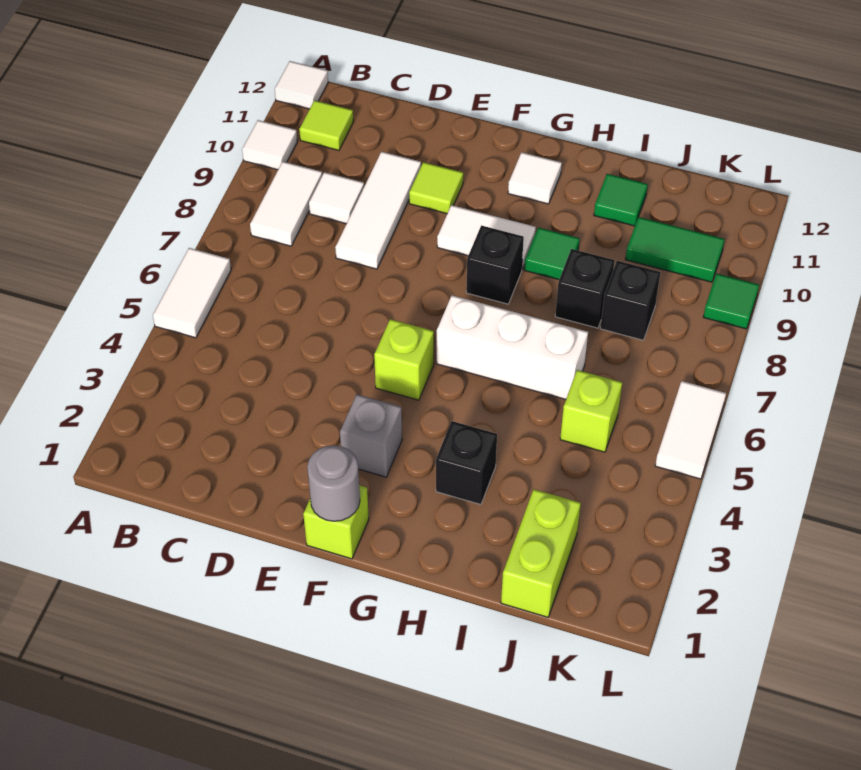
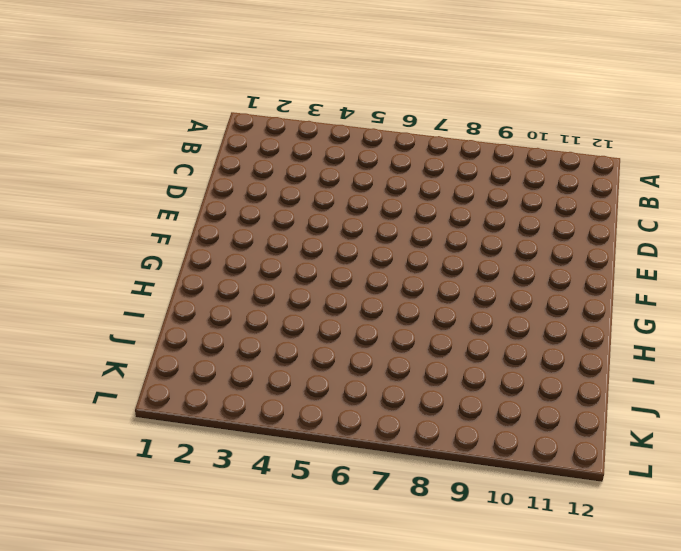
none -> white 1x2 tile [153,248,231,338]
none -> white 1x1 tile [242,120,298,170]
none -> white 1x1 tile [275,61,328,109]

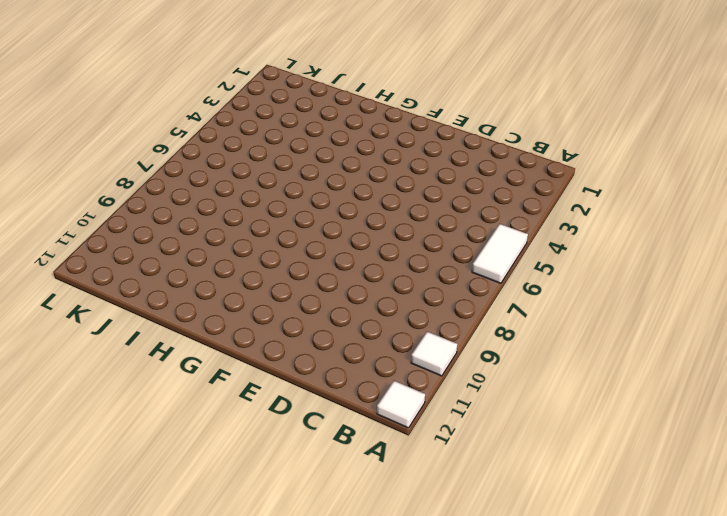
none -> white 1x2 tile [250,162,322,246]
none -> lime 1x1 tile [299,100,354,150]
none -> white 1x1 tile [309,172,364,224]

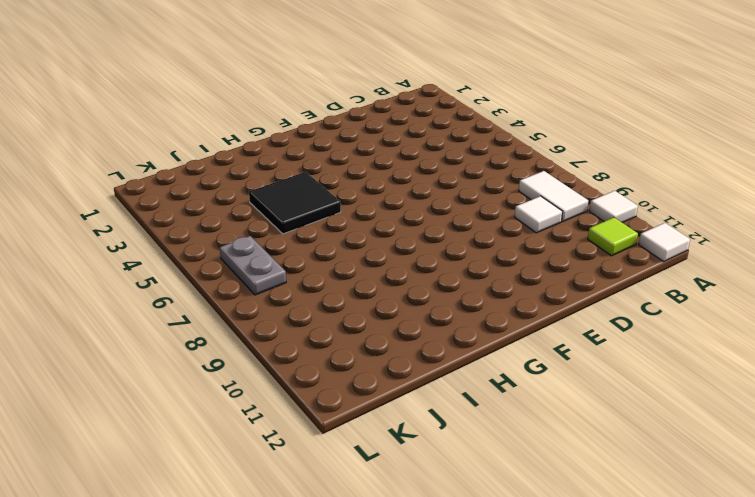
black 2x2 tile [249,172,341,234] -> none
grey 1x2 plate [220,236,286,295] -> none
none -> white 1x2 tile [153,248,231,338]
none -> white 1x3 tile [335,152,421,269]
none -> lime 1x1 tile [409,162,463,214]

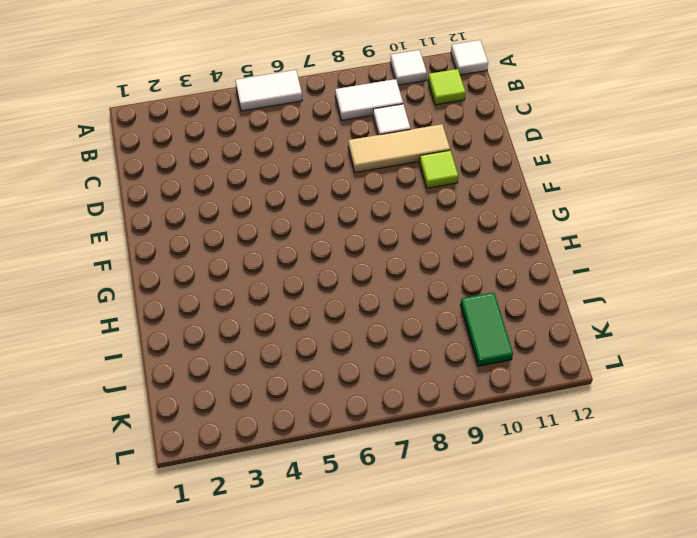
tan 1x3 tile [348,124,450,173] -> white 1x3 tile [335,152,421,269]
none -> lime 1x1 brick [303,485,369,559]
none -> grey 1x1 brick [340,395,402,477]
none -> lime 1x1 brick [374,319,434,400]

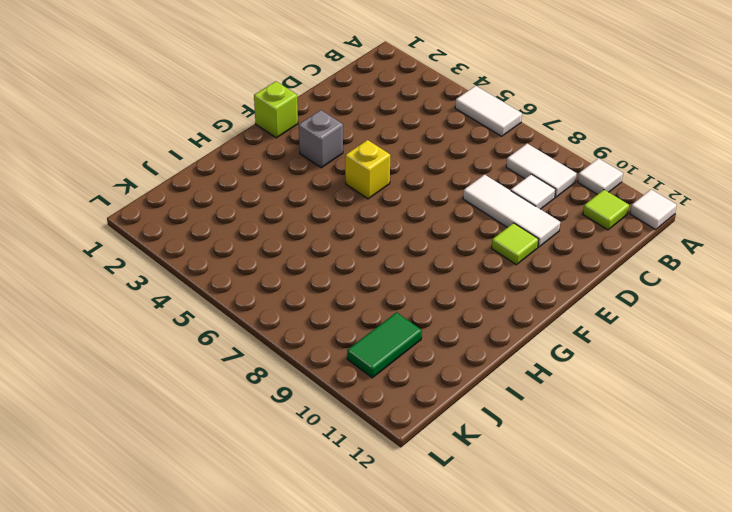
yellow 1x1 brick [345,140,390,199] -> lime 1x1 brick [374,319,434,400]
none -> white 1x2 tile [437,205,536,269]
none -> white 1x3 brick [437,295,588,399]
none -> black 1x1 brick [466,225,524,304]

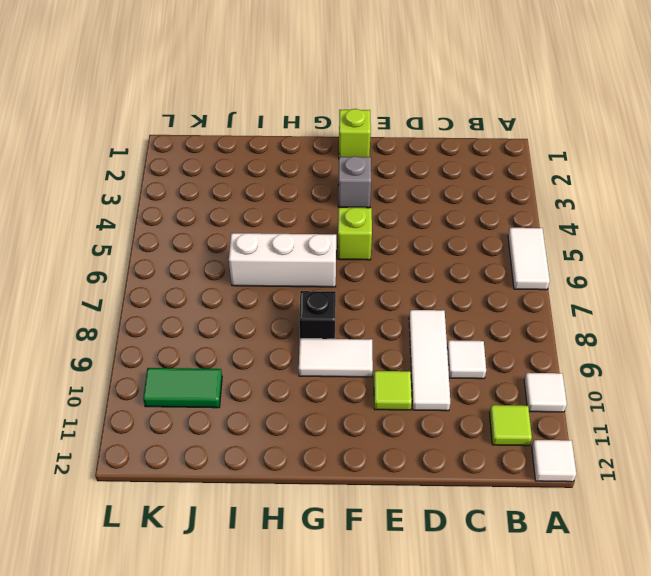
none -> white 1x2 tile [250,162,322,246]
none -> white 1x1 tile [508,152,562,204]
none -> black 1x1 brick [436,421,497,504]

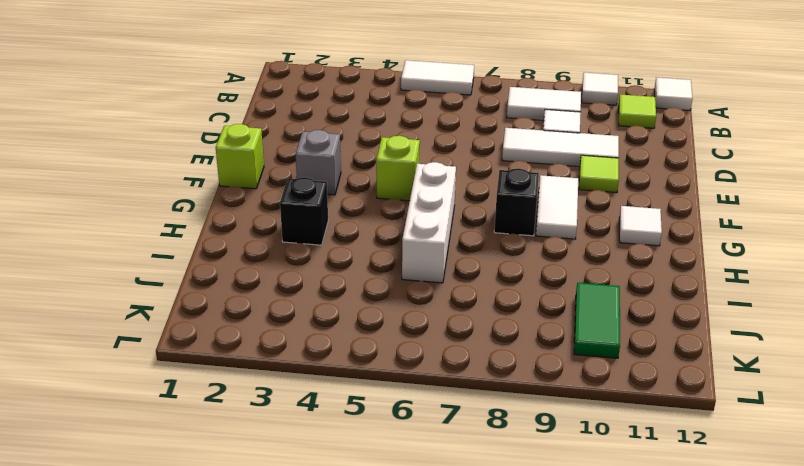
none -> green 1x1 tile [524,227,580,280]
none -> black 1x1 brick [555,249,615,328]
none -> green 1x1 tile [594,174,648,226]

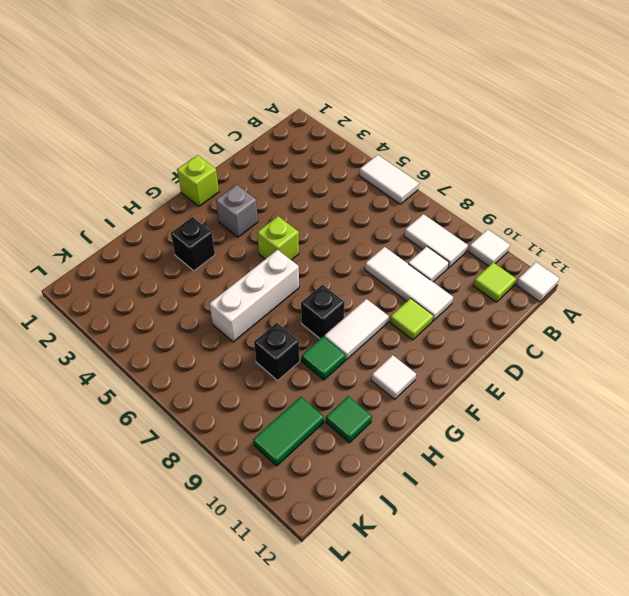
none -> lime 1x2 brick [501,489,581,617]
none -> lime 1x1 brick [560,370,622,452]
none -> black 1x1 brick [600,261,661,340]

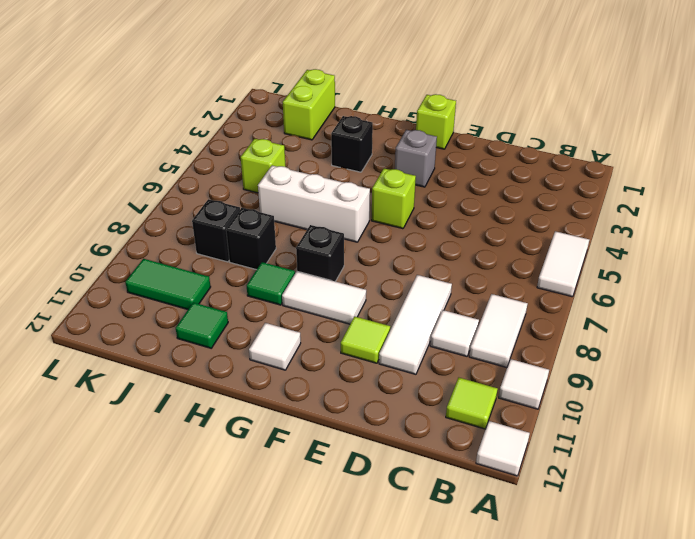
none -> white 1x2 tile [655,381,726,479]
none -> green 1x1 tile [703,273,759,329]
none -> grey 1x1 round brick [307,445,360,521]

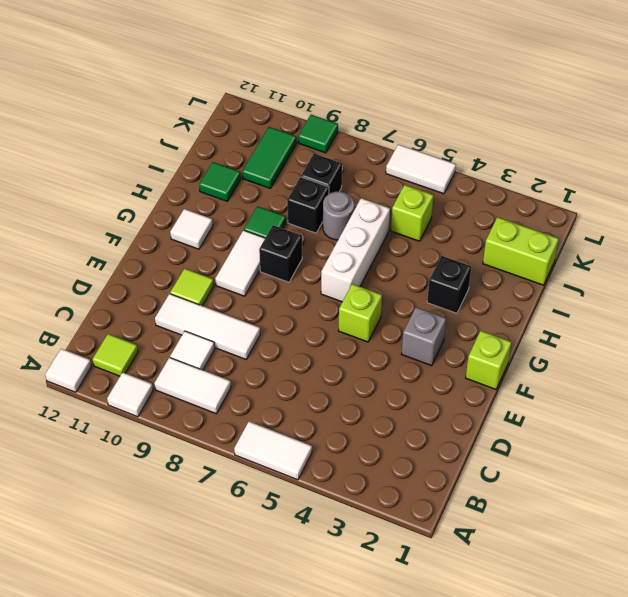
grey 1x1 round brick [323,191,354,240] -> grey 1x1 round brick moved to [307,445,360,521]

